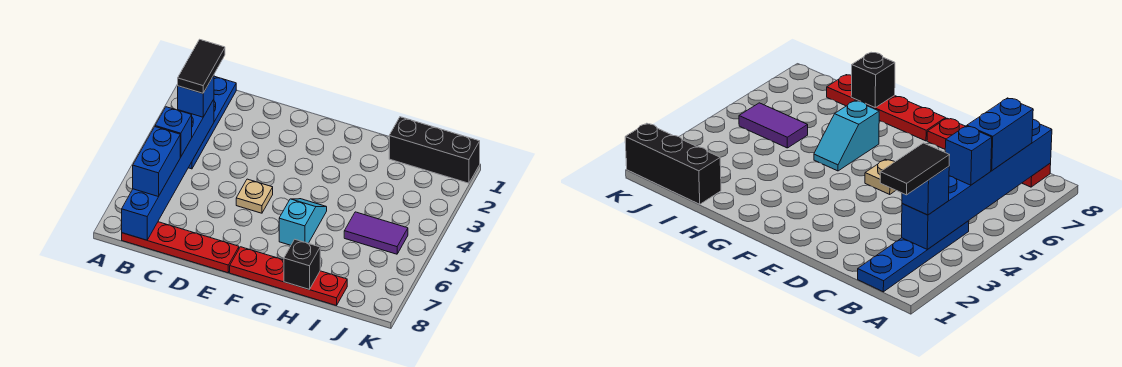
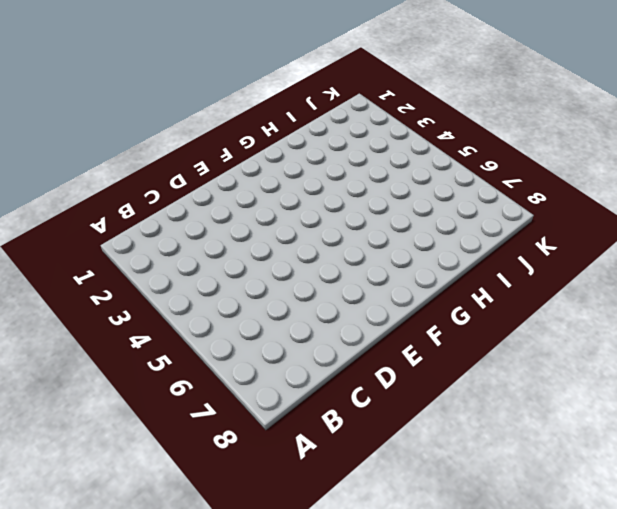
none -> blue 1x4 plate [188,76,236,169]
none -> red 1x4 plate [122,222,239,273]
none -> tan 1x1 plate [236,179,273,213]

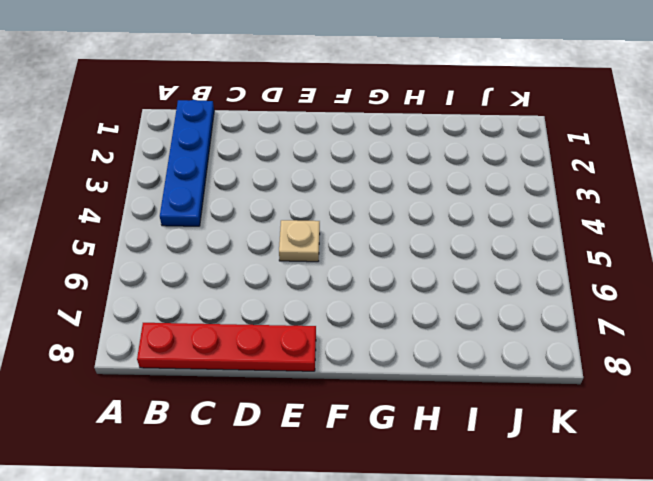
none -> red 1x4 plate [230,247,347,306]
none -> cyan 1x2 slope [279,199,327,245]
none -> black 1x3 brick [389,117,480,183]

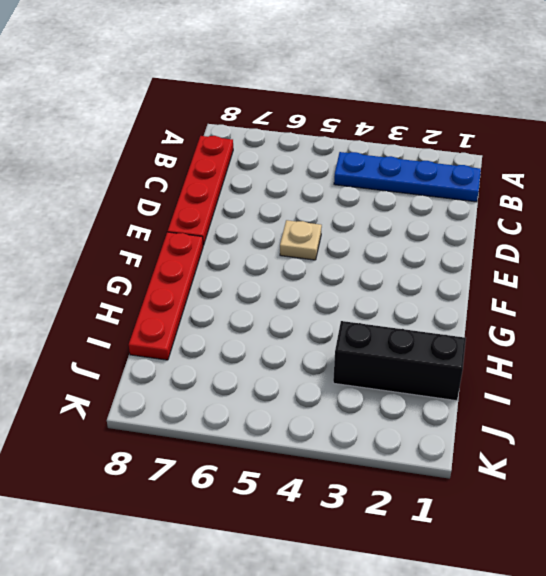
black 1x3 brick [333,321,466,401] -> black 1x3 brick turned to [389,117,480,183]
none -> cyan 1x2 slope [279,199,327,245]
none -> purple 1x2 tile [344,212,408,254]
none -> blue 1x6 brick [122,99,214,240]

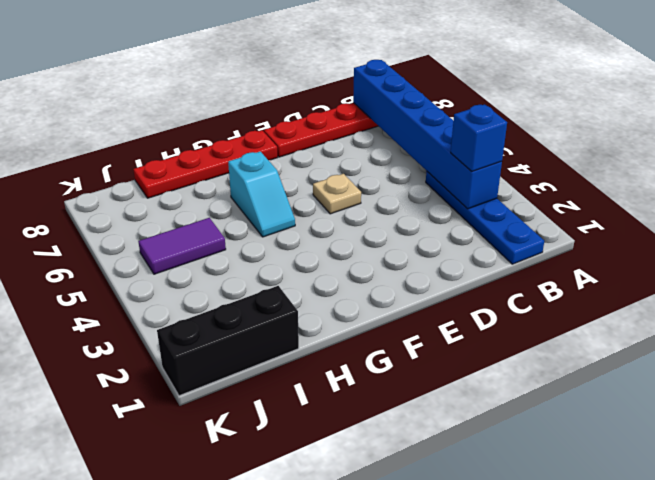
none -> black 1x1 brick [284,239,320,289]
none -> blue 1x1 brick [155,107,192,157]
none -> blue 1x2 brick [133,127,180,197]

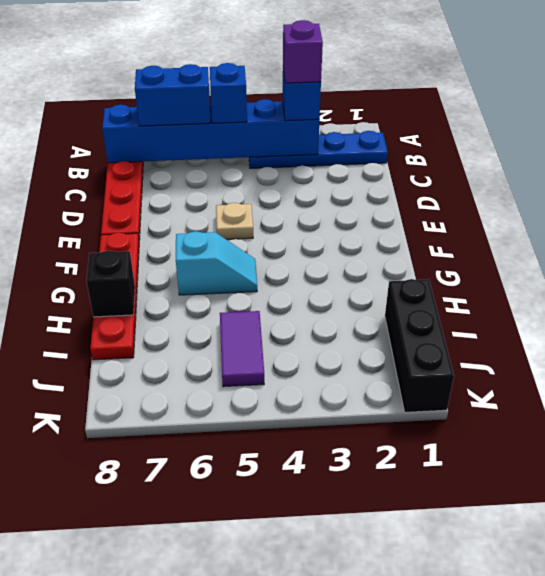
purple 1x1 brick [283,20,323,83] -> black 1x2 tile [178,39,225,93]

